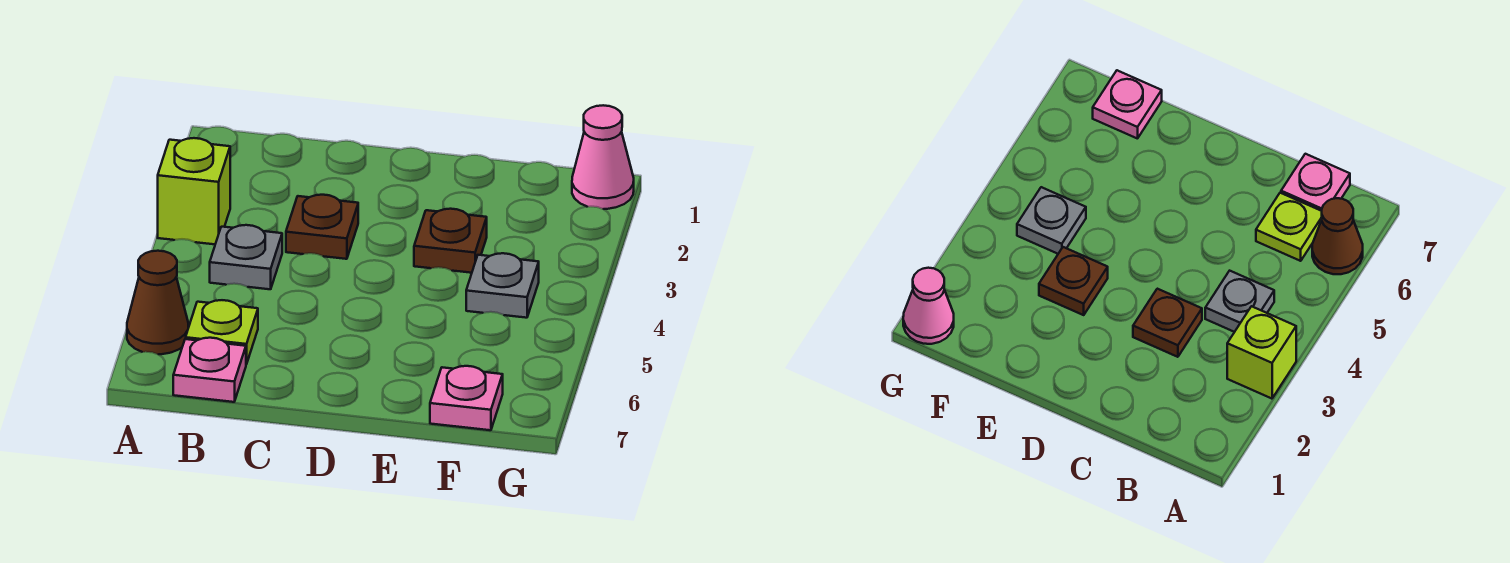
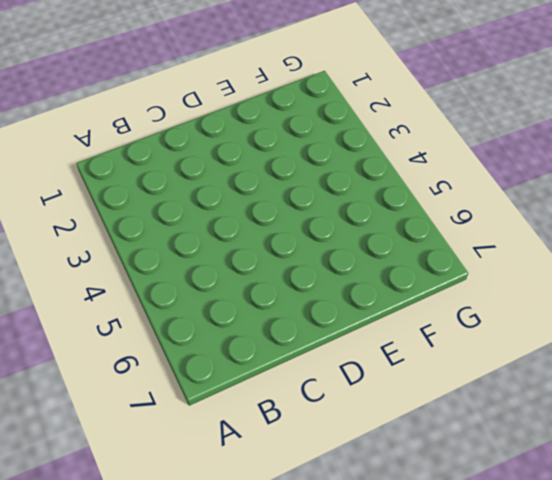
none -> lime 1x1 brick [158,138,230,244]
none -> brown 1x1 cone [127,251,188,354]

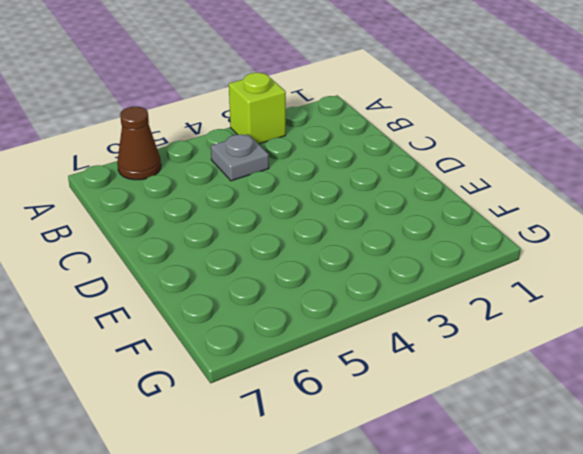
none -> lime 1x1 plate [186,300,258,364]
none -> pink 1x1 plate [173,338,246,402]

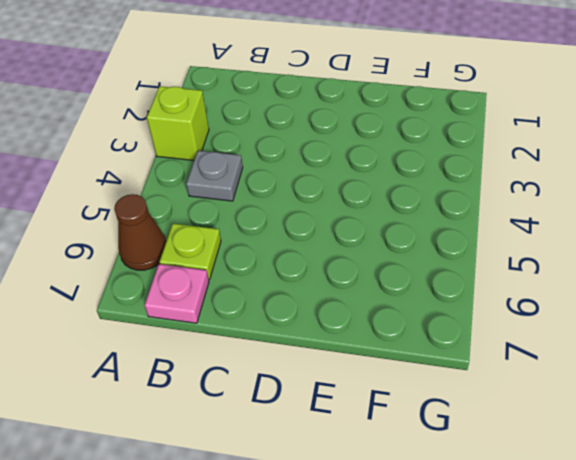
none -> brown 1x1 plate [286,195,358,259]
none -> brown 1x1 plate [414,209,487,273]

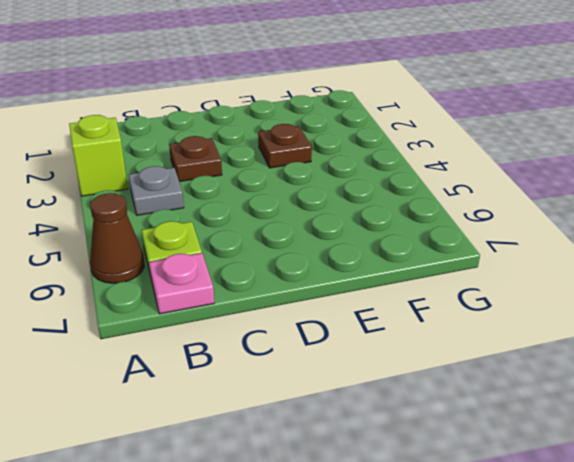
none -> grey 1x1 plate [466,253,539,318]
none -> pink 1x1 plate [430,366,503,430]

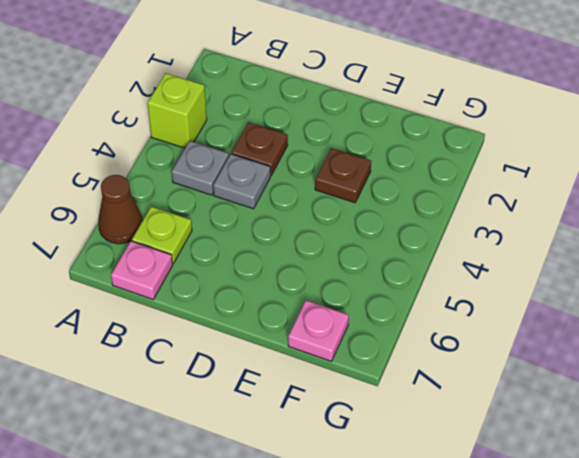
grey 1x1 plate [213,154,270,209] -> grey 1x1 plate moved to [466,253,539,318]
none -> pink 1x1 cone [572,105,634,209]

